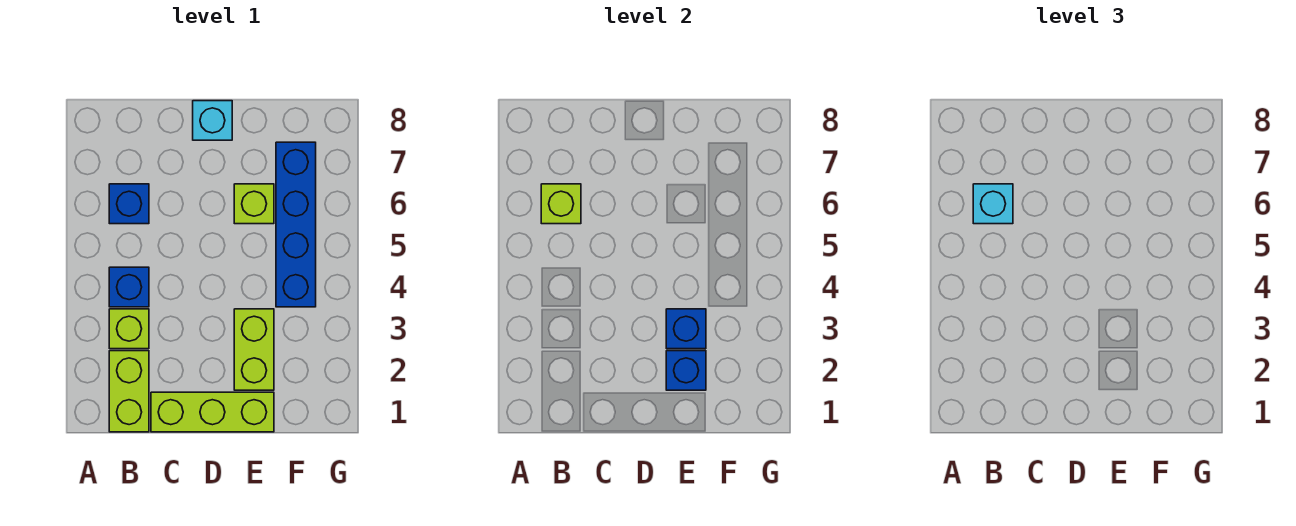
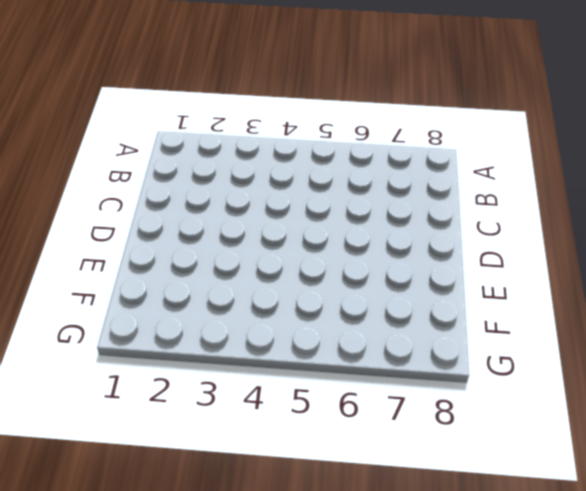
none -> lime 1x2 brick [109,351,149,432]
none -> lime 1x1 brick [109,309,149,349]
none -> blue 1x1 brick [109,267,149,307]

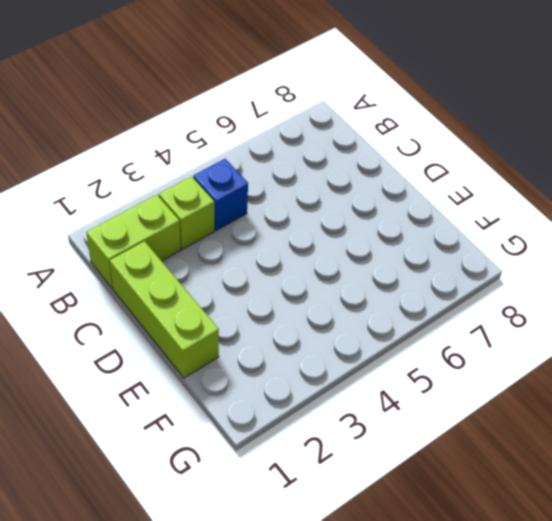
none -> blue 1x1 brick [109,184,149,224]
none -> cyan 1x1 brick [193,101,232,140]
none -> lime 1x2 brick [234,309,274,390]

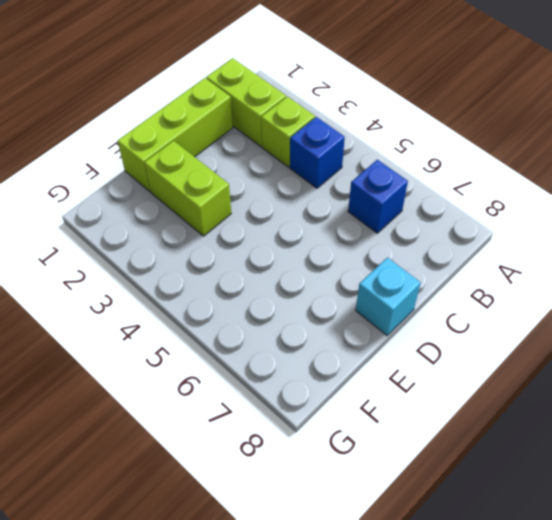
none -> lime 1x1 brick [234,184,274,224]
none -> blue 1x4 brick [276,142,316,307]
none -> lime 1x1 brick [541,184,581,224]

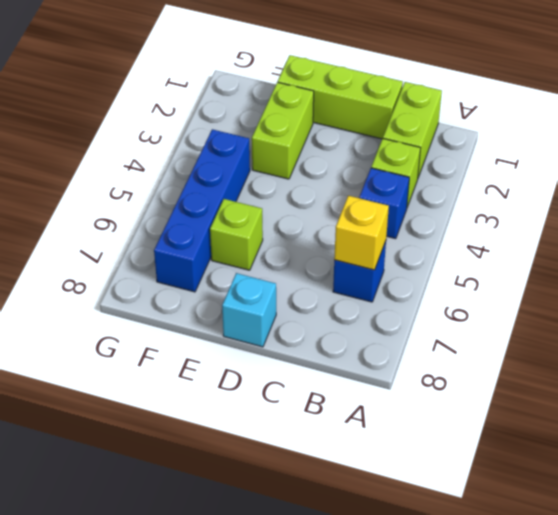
yellow 1x1 brick [334,196,389,270] -> lime 1x1 brick [541,184,581,224]
none -> blue 1x1 brick [666,351,706,390]
none -> blue 1x1 brick [666,309,706,349]
none -> cyan 1x1 brick [973,184,1013,224]

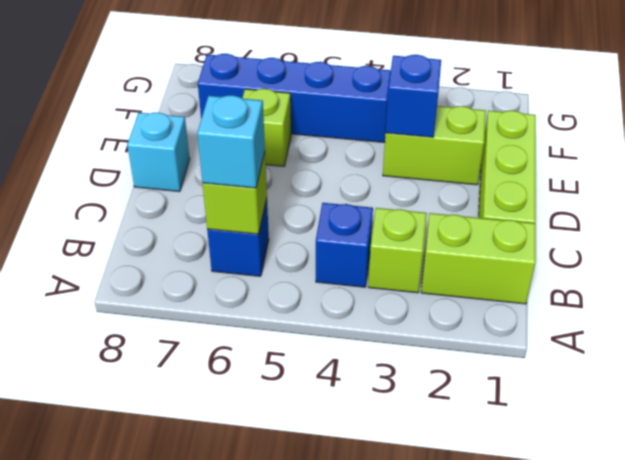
none -> blue 1x1 brick [666,351,706,390]

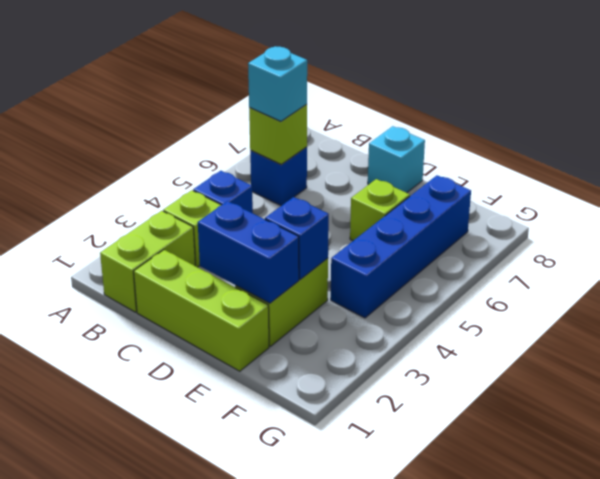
blue 1x2 brick [198,201,299,303] -> blue 1x1 brick [666,351,706,390]

